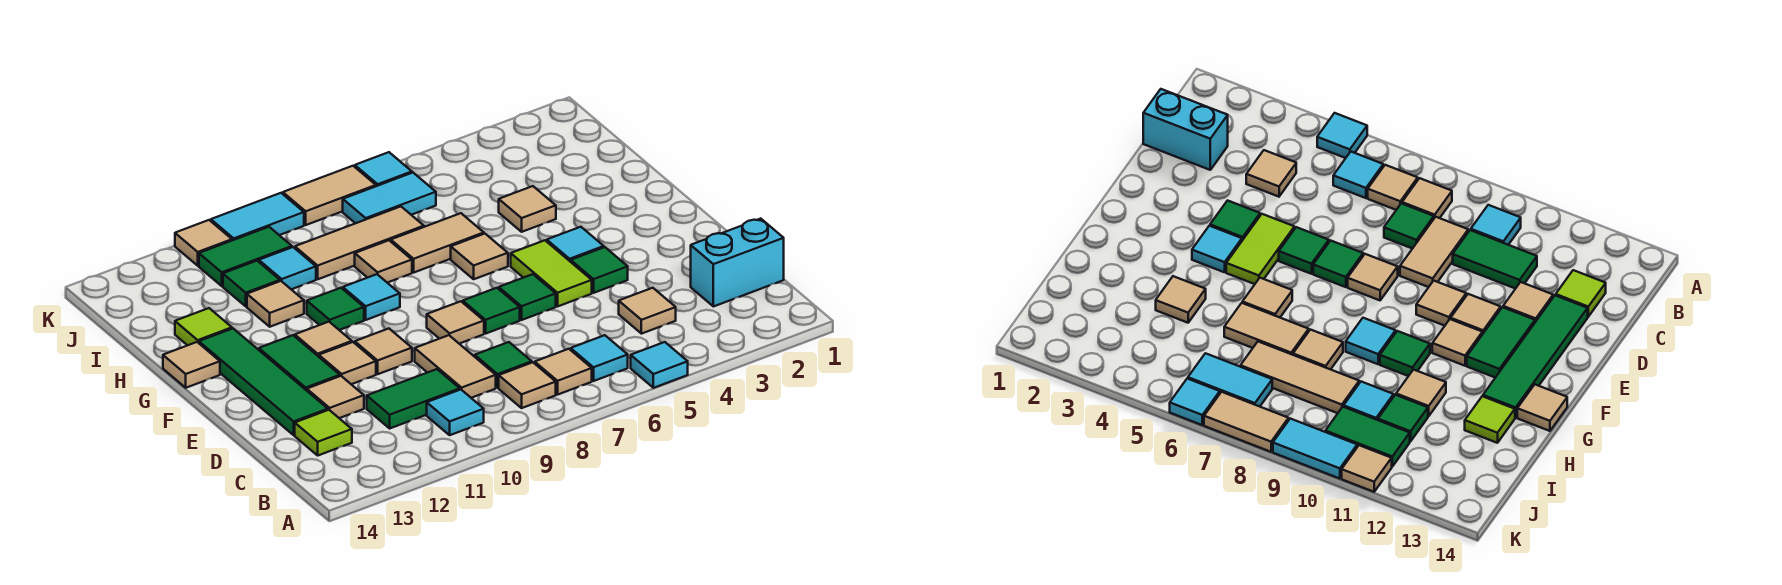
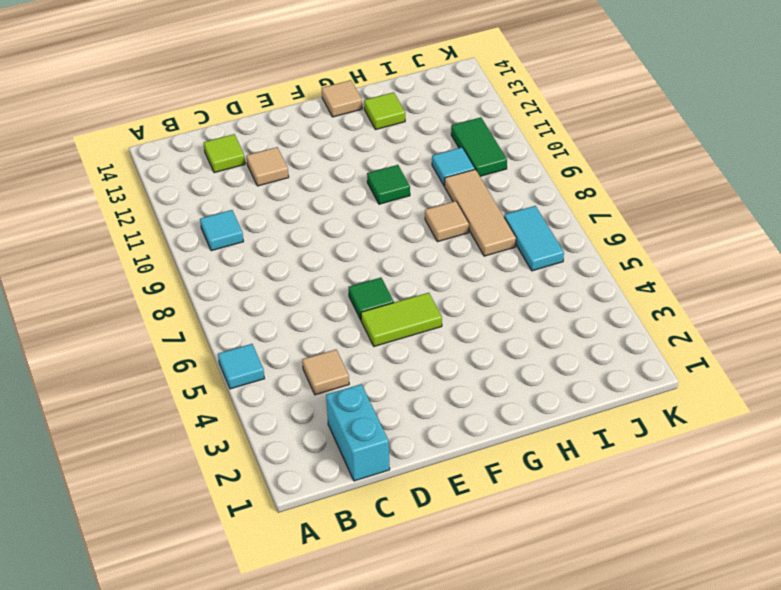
none -> cyan 1x1 tile [571,335,628,381]
none -> tan 1x1 tile [535,349,592,395]
none -> tan 1x1 tile [499,362,556,408]
none -> green 1x1 tile [475,342,532,388]

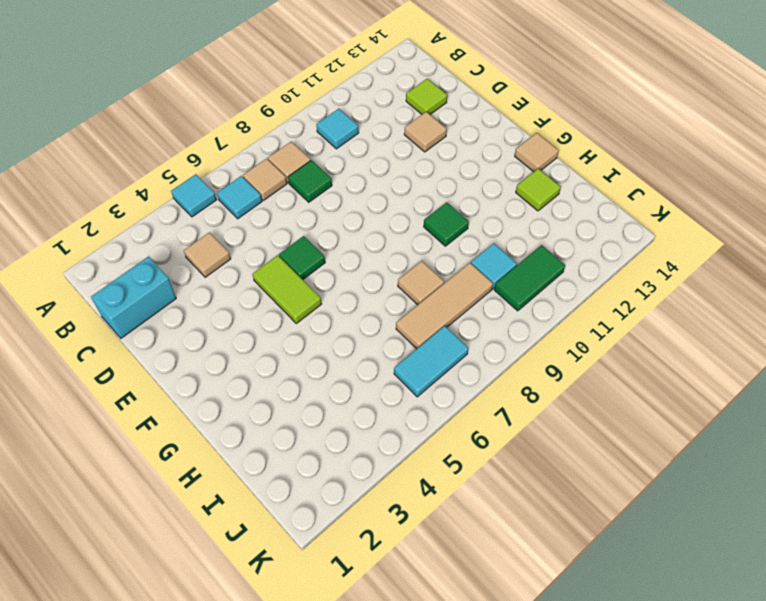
none -> tan 1x2 tile [415,335,496,398]
none -> green 1x2 tile [367,369,460,428]
none -> green 1x4 tile [199,329,328,435]
none -> green 1x1 tile [571,247,628,293]

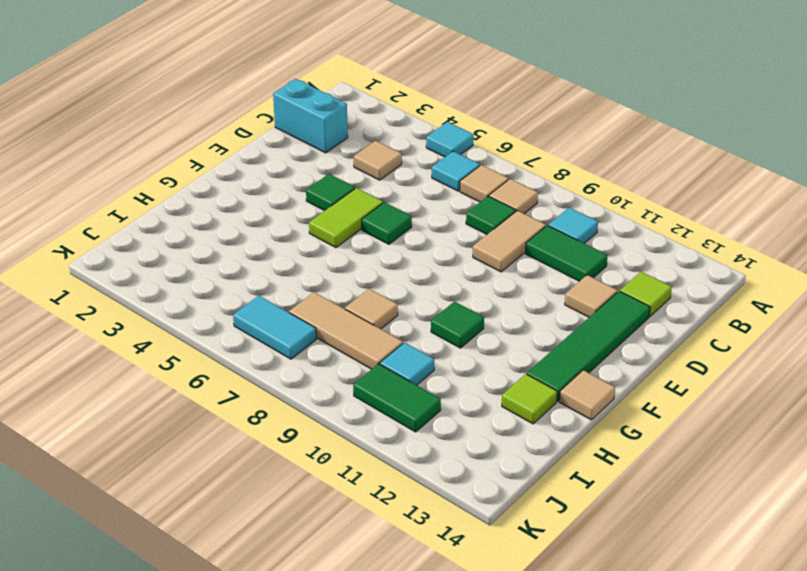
none -> green 1x1 tile [463,288,520,333]
none -> tan 1x1 tile [427,301,484,344]
none -> tan 1x1 tile [355,329,412,374]
none -> tan 1x1 tile [319,342,376,384]

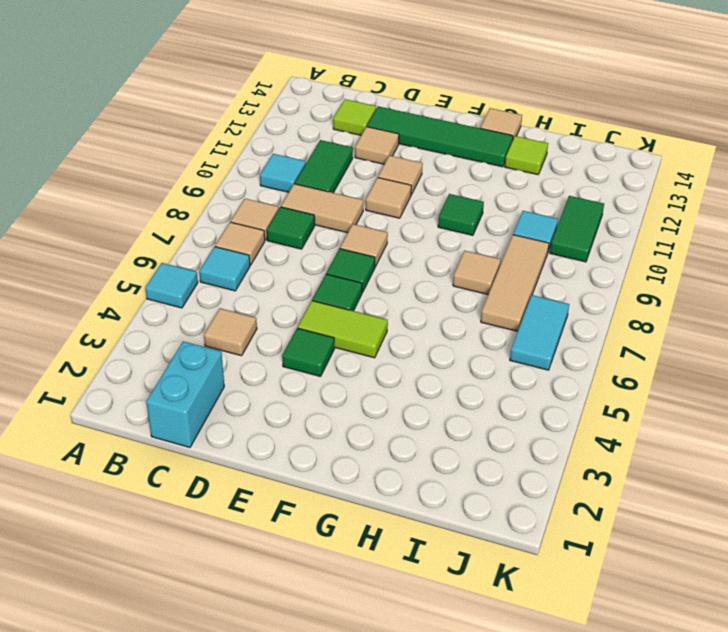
none -> green 1x2 tile [259,335,340,391]
none -> cyan 1x1 tile [547,227,604,262]
none -> tan 1x1 tile [295,322,352,357]
none -> tan 1x1 tile [451,234,508,279]

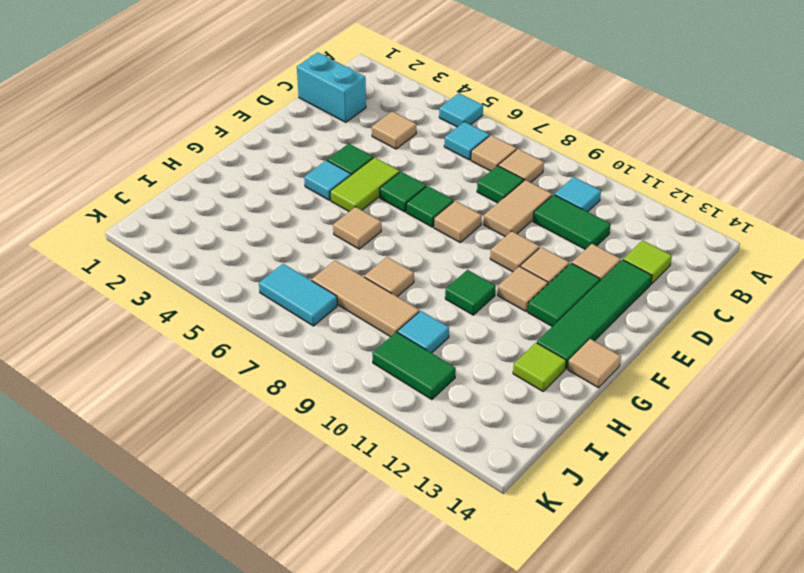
none -> cyan 1x1 tile [343,274,400,320]
none -> tan 1x1 tile [499,186,556,232]
none -> tan 1x2 tile [391,213,484,272]
none -> tan 1x1 tile [247,281,304,327]

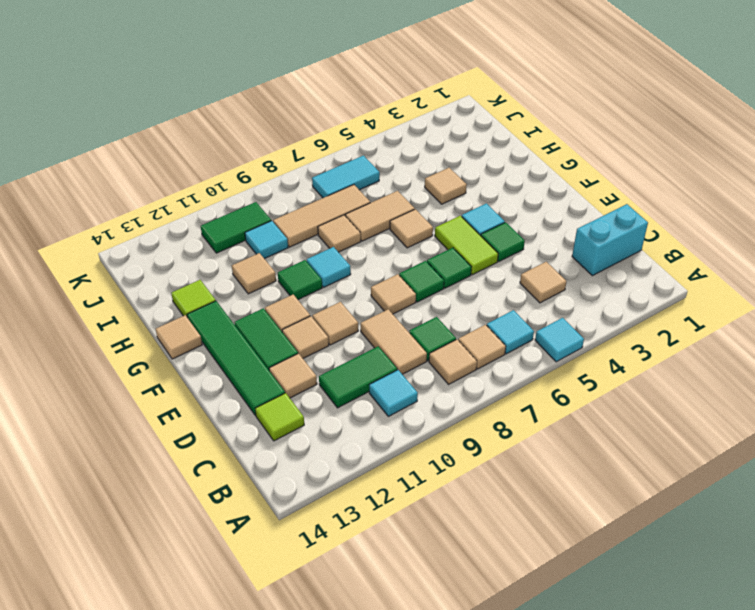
none -> green 1x1 tile [223,261,280,306]
none -> cyan 1x1 tile [355,152,412,186]
none -> tan 1x2 tile [283,166,376,225]
none -> cyan 1x2 tile [211,193,304,240]

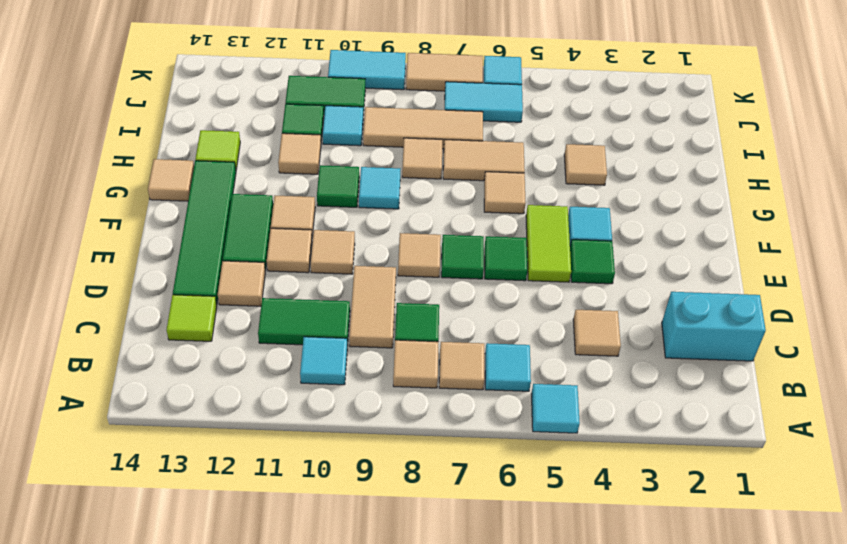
none -> tan 1x1 tile [175,220,232,266]

